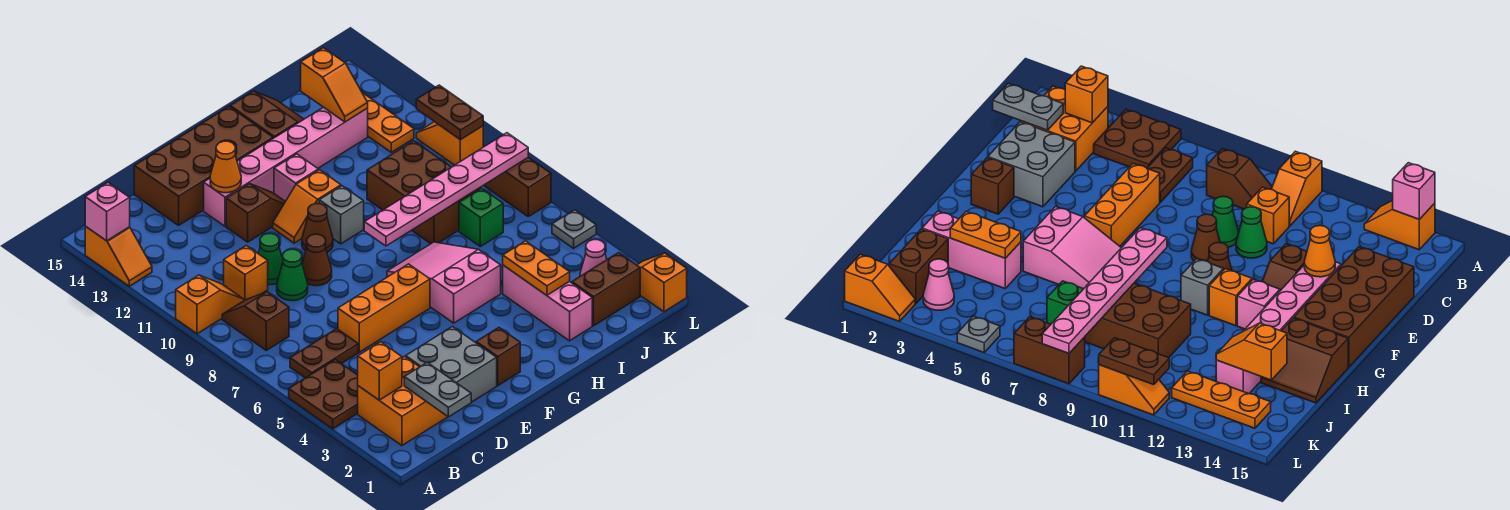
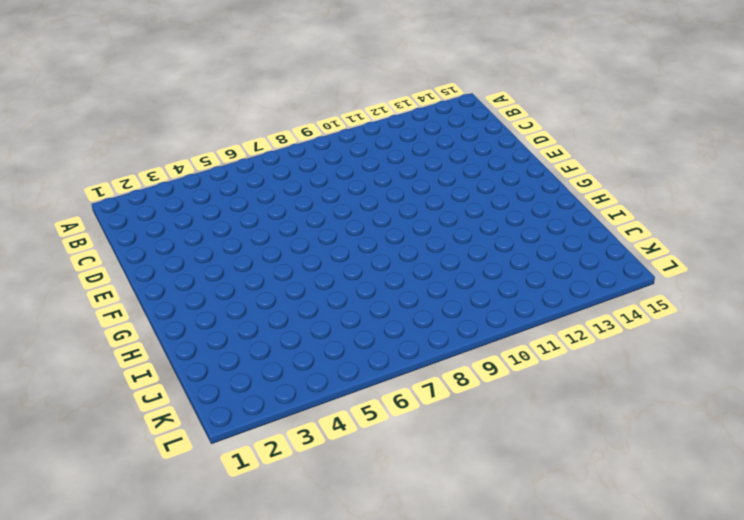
none -> brown 2x2 plate [289,359,358,429]
none -> orange 1x2 slope [176,275,244,334]
none -> orange 1x2 slope [85,226,152,286]
none -> orange 2x2 brick [358,357,448,445]

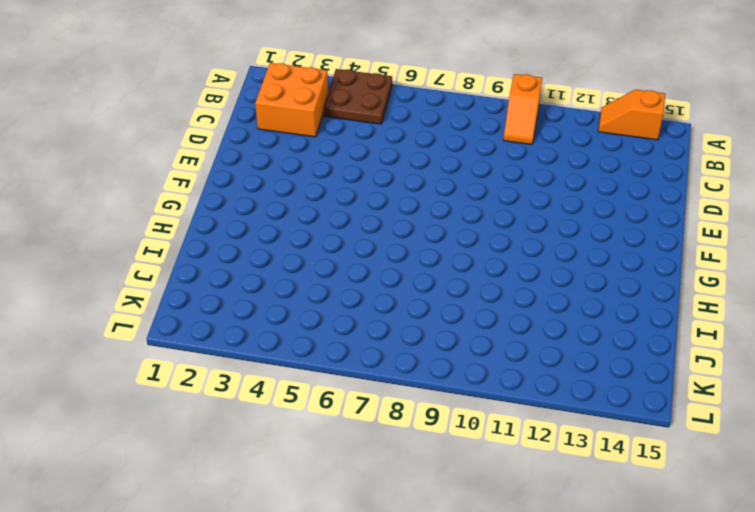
none -> brown 1x2 plate [290,329,358,378]
none -> brown 1x2 slope [222,292,289,350]
none -> orange 1x1 brick [224,246,268,300]
none -> grey 2x2 brick [406,327,497,402]

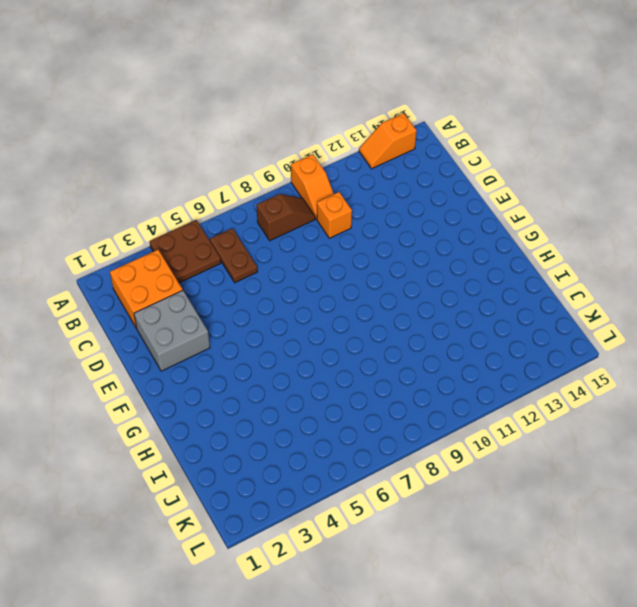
none -> orange 1x3 brick [338,264,430,352]
none -> green 1x1 cone [277,249,308,301]
none -> green 1x1 cone [258,234,283,285]
none -> brown 2x4 brick [134,107,273,225]

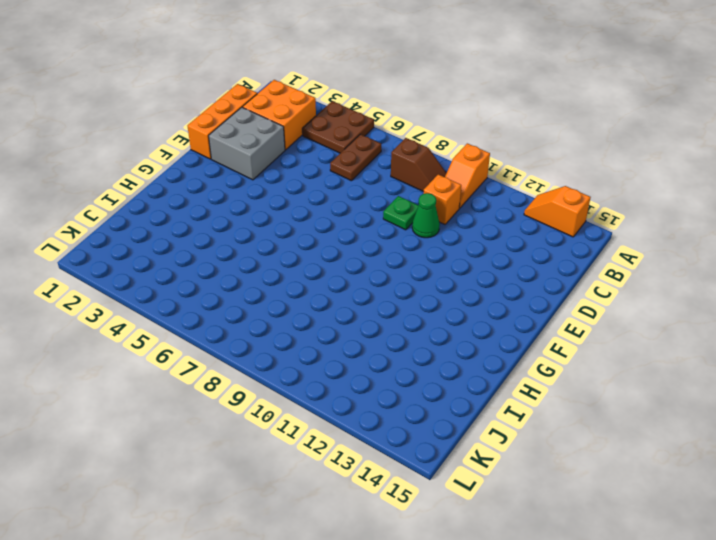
orange 1x3 brick [188,84,257,159] -> orange 1x3 brick moved to [338,264,430,352]
green 1x1 plate [383,196,418,230] -> green 1x1 cone [277,249,308,301]
none -> brown 2x4 brick [134,107,273,225]
none -> brown 1x1 cone [302,234,332,286]
none -> brown 1x2 slope [226,184,285,242]
none -> pink 1x6 brick [204,107,368,226]

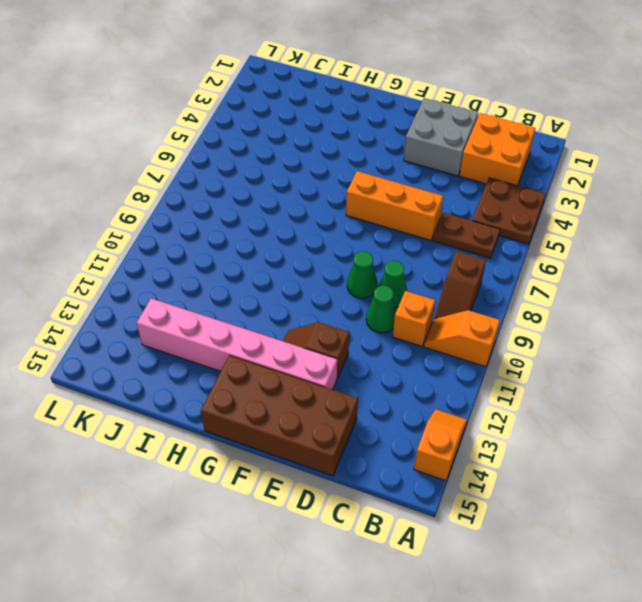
green 1x1 cone [347,251,377,298] -> brown 1x1 cone [302,234,332,286]
none -> brown 1x1 brick [476,328,520,386]
none -> brown 1x1 cone [302,204,333,252]
none -> orange 1x2 slope [273,170,341,243]
none -> pink 2x3 slope [387,242,501,323]

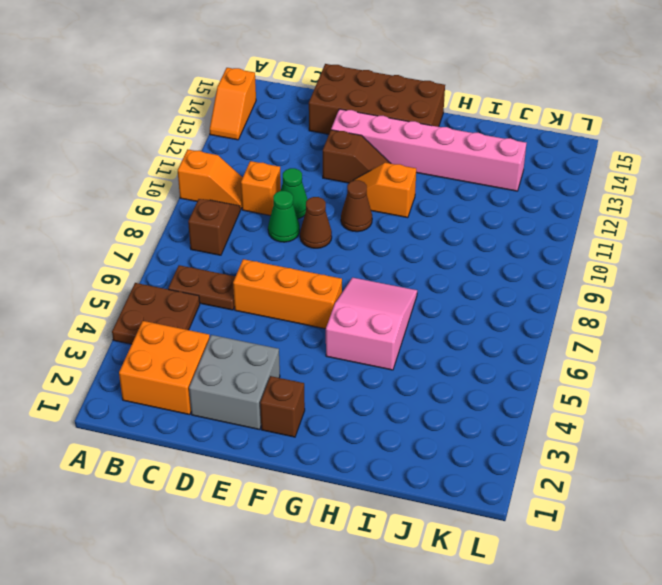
none -> grey 1x1 brick [319,186,364,244]
none -> pink 1x1 brick [274,154,318,202]
none -> brown 2x2 slope [230,91,304,138]
none -> pink 1x3 brick [503,265,592,341]

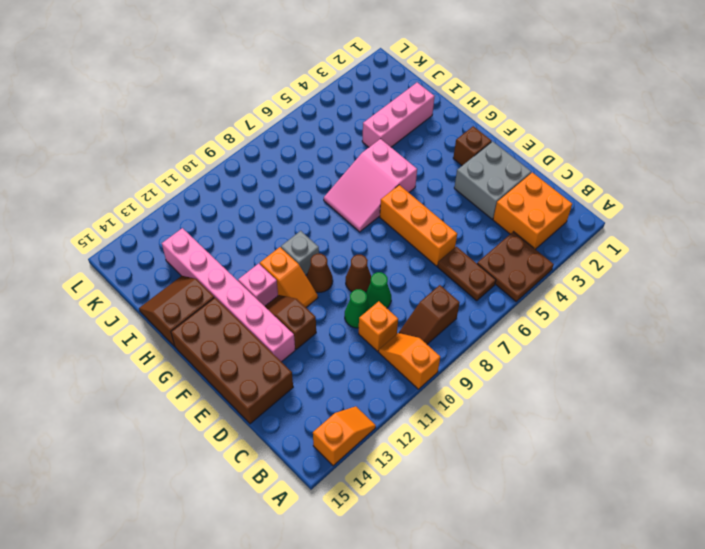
none -> brown 2x3 brick [367,141,481,244]
none -> brown 1x2 brick [572,253,640,326]
none -> green 1x1 brick [459,188,503,247]
none -> pink 1x1 cone [580,240,607,276]

